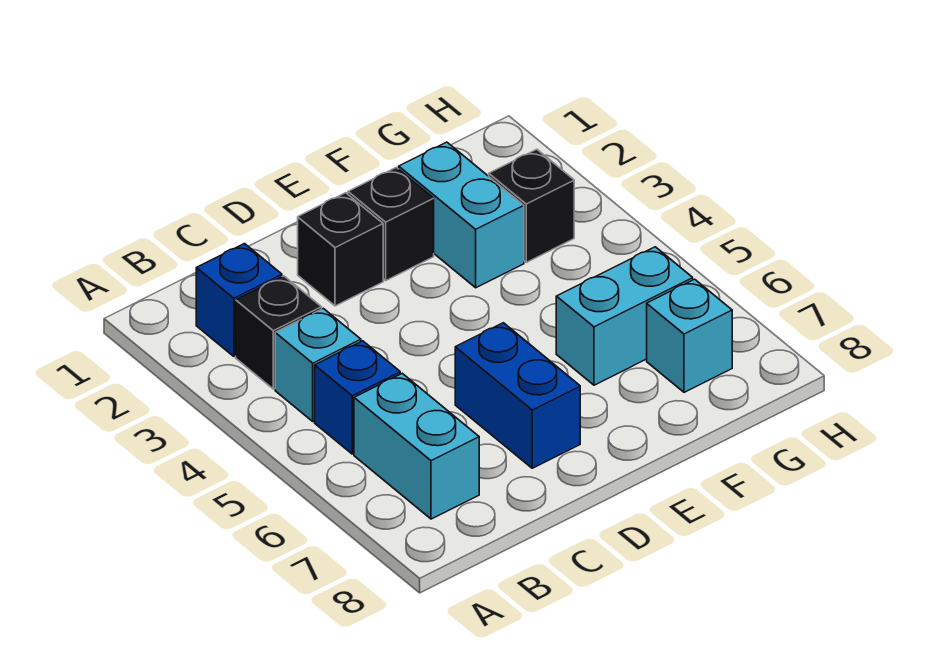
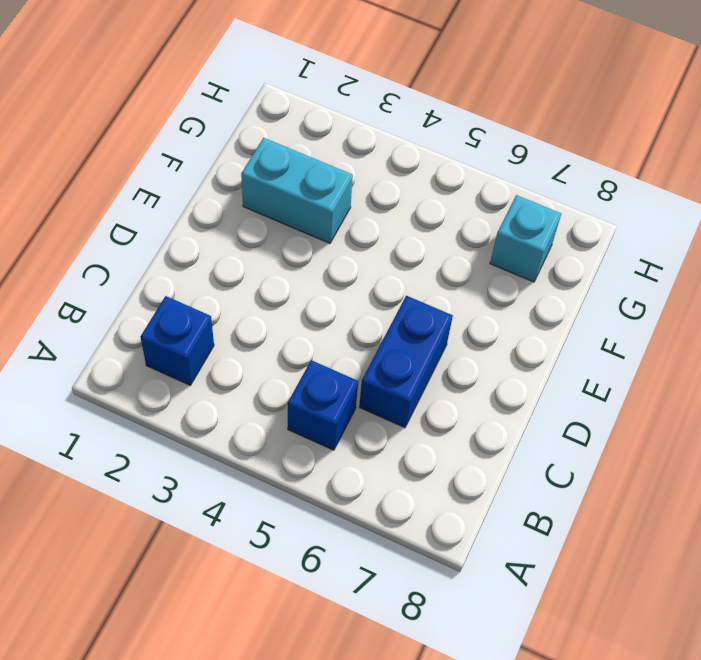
blue 1x2 brick [359,296,453,428] -> blue 1x2 brick turned to [455,323,580,468]
none -> black 1x1 brick [236,276,322,389]
none -> cyan 1x1 brick [275,308,361,421]
none -> cyan 1x2 brick [354,373,479,519]

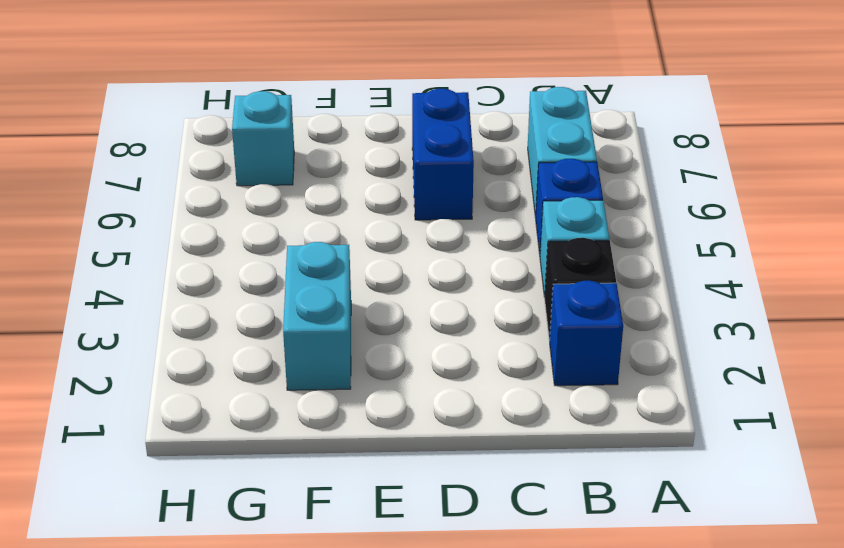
none -> black 1x1 brick [298,193,383,306]
none -> black 1x1 brick [348,168,434,280]
none -> cyan 1x2 brick [556,247,693,385]

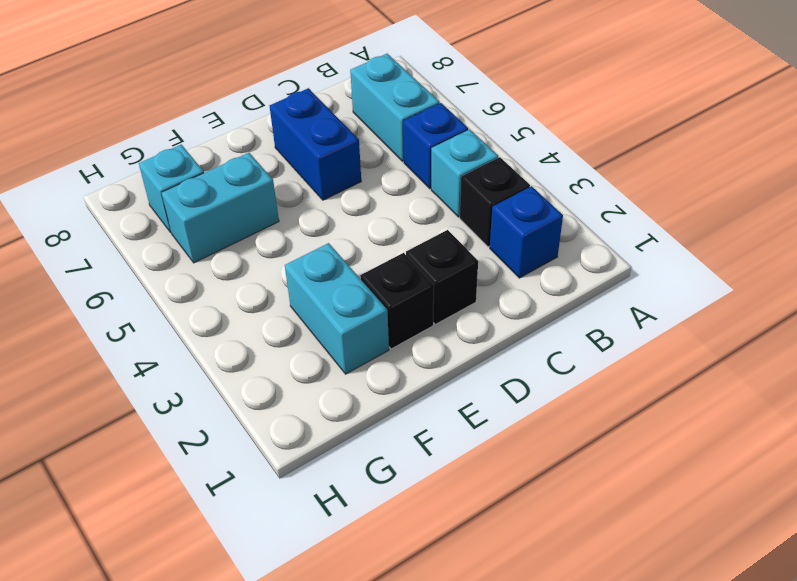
none -> black 1x1 brick [489,149,574,262]

